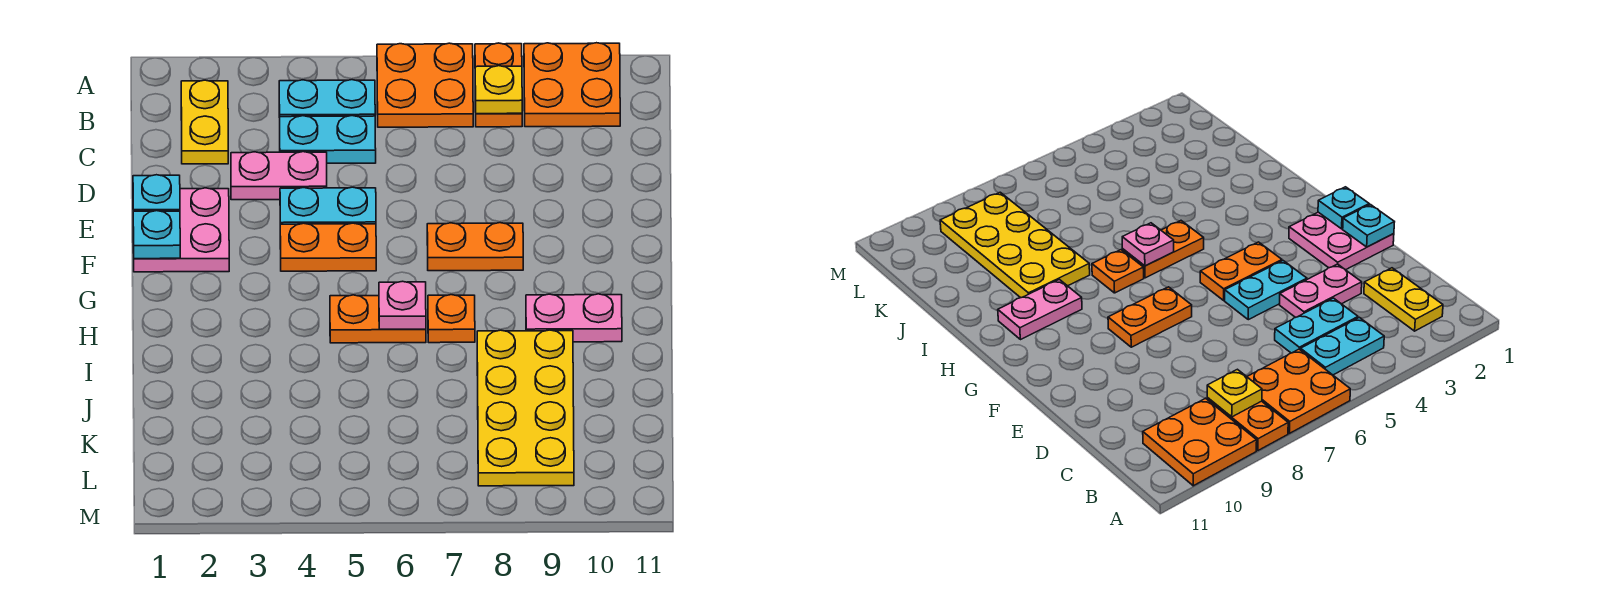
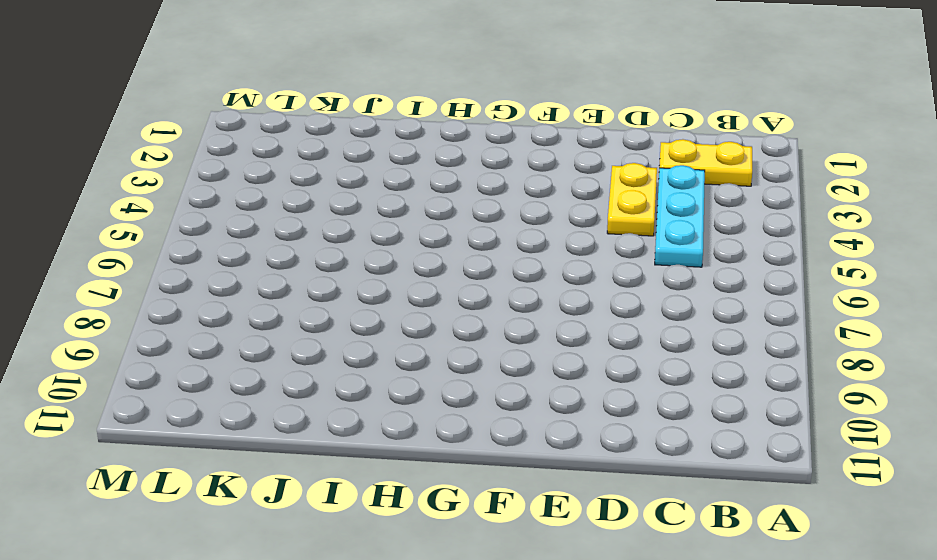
cyan 1x3 plate [655,165,705,267] -> cyan 1x2 plate [280,116,376,163]
yellow 1x2 plate [607,163,657,236] -> pink 1x2 plate [231,152,327,200]
none -> orange 2x2 plate [377,43,473,127]
none -> orange 1x2 plate [475,43,522,127]
none -> orange 2x2 plate [524,43,620,127]

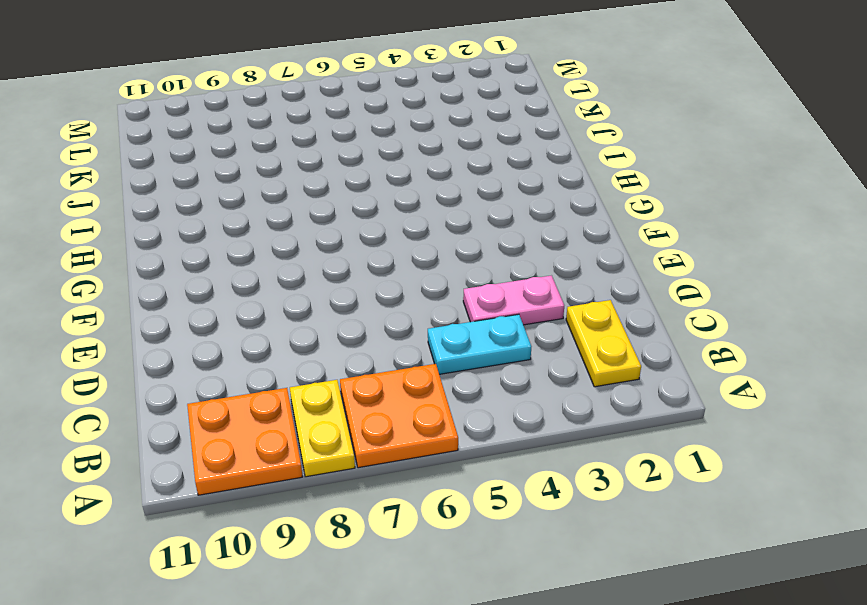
yellow 1x2 plate [290,380,355,477] -> orange 1x2 plate [475,43,522,127]
none -> cyan 1x2 plate [279,80,375,117]
none -> pink 2x2 plate [133,188,229,272]
none -> cyan 1x2 plate [280,187,376,224]

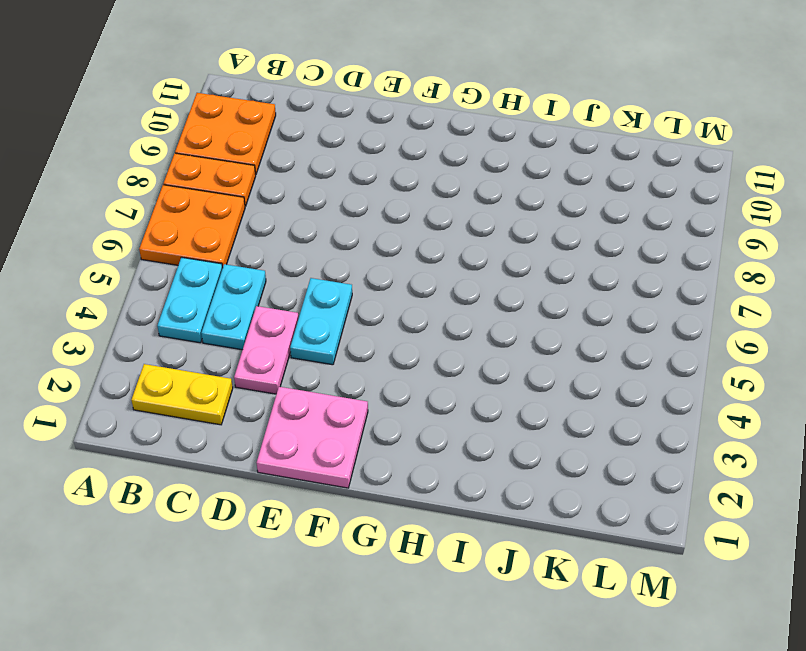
none -> orange 1x2 plate [280,223,376,271]
none -> orange 1x2 plate [427,223,523,271]
none -> orange 1x2 plate [330,295,426,343]

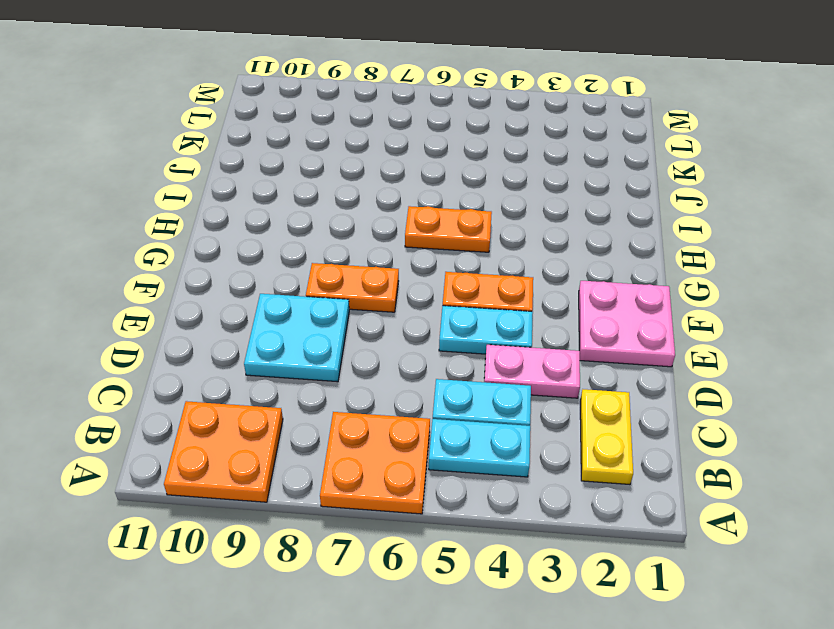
cyan 2x2 plate [244,294,349,382] -> none
none -> orange 1x2 plate [475,43,522,127]
none -> orange 1x1 plate [428,295,475,343]
none -> pink 1x2 plate [526,294,622,342]

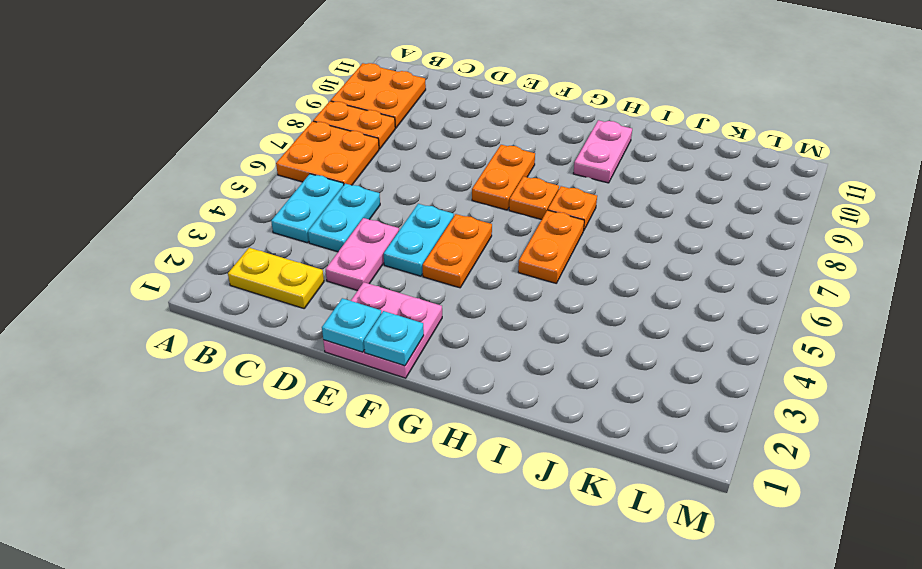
orange 1x1 plate [509,176,559,219] -> none
none -> yellow 2x4 plate [477,330,574,486]
none -> yellow 1x1 plate [475,66,522,114]
none -> pink 1x1 plate [379,281,426,329]

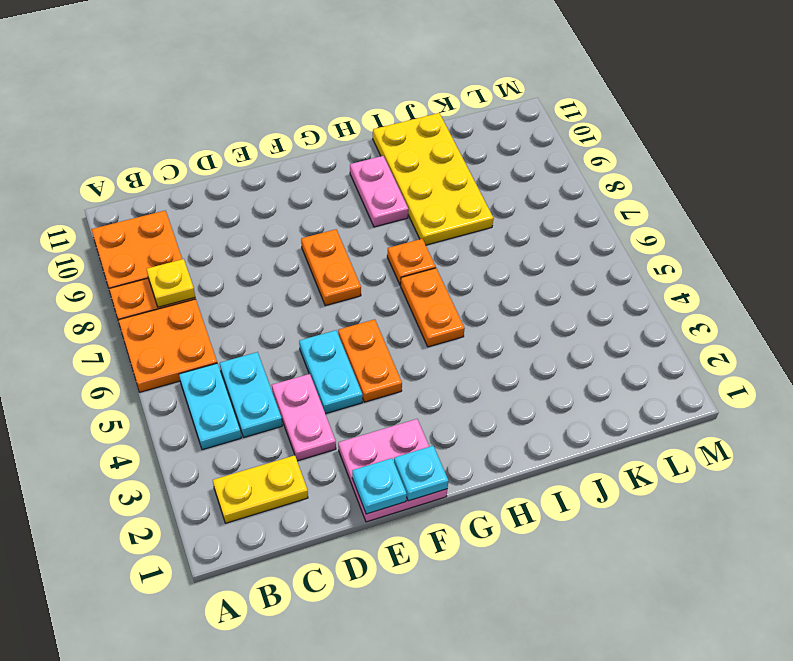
yellow 2x4 plate [373,113,494,245] -> yellow 2x4 plate turned to [477,330,574,486]
none -> pink 1x1 plate [379,281,426,329]

